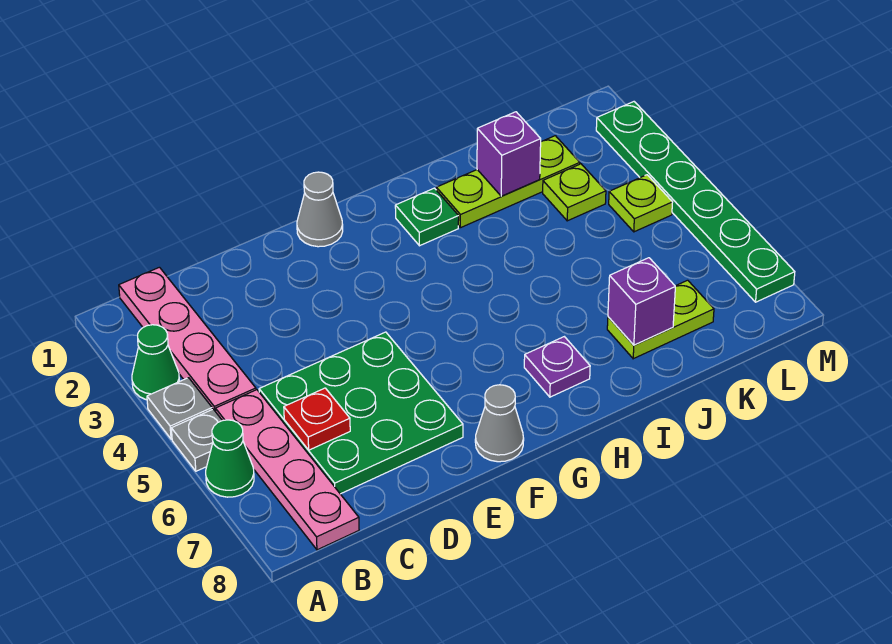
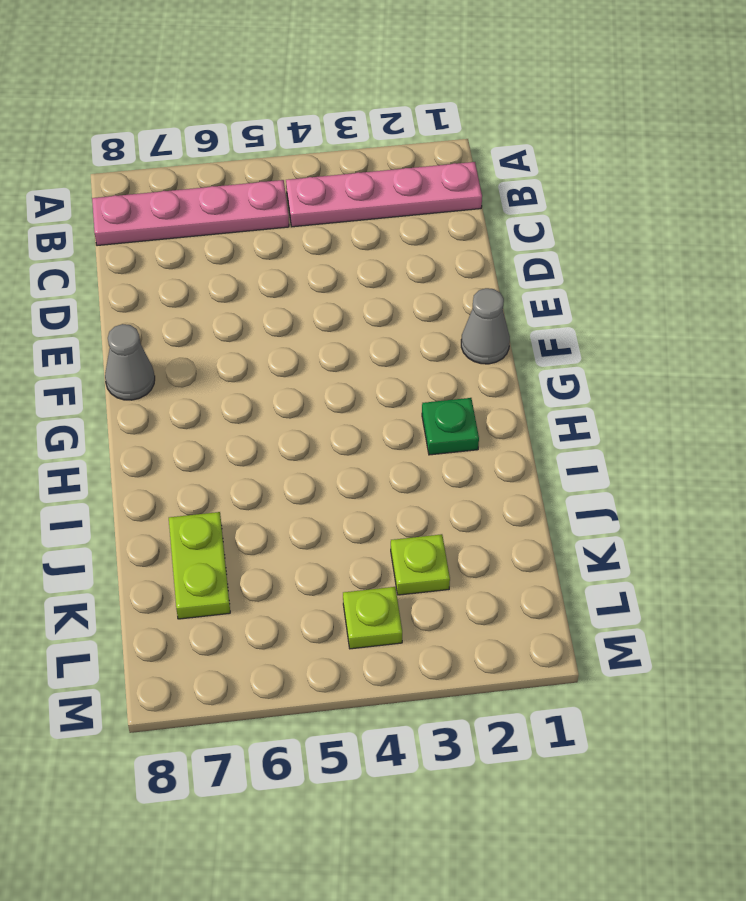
none -> green 1x1 cone [132,325,179,400]
none -> grey 1x1 plate [147,378,212,439]
none -> grey 1x1 plate [171,409,222,471]

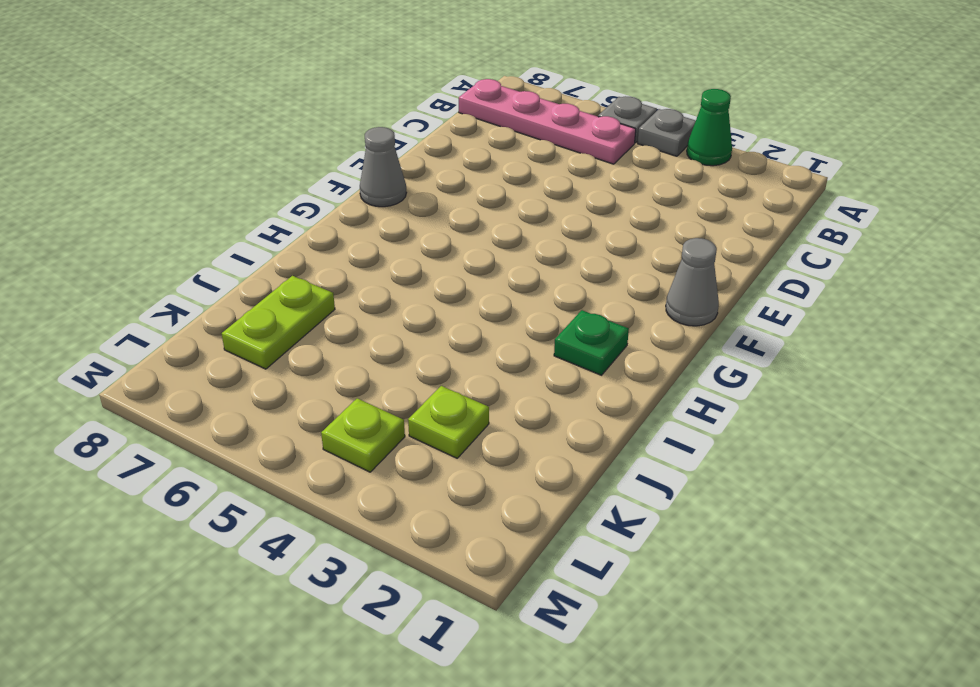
none -> green 1x1 cone [206,420,254,497]
none -> pink 1x4 plate [119,267,256,412]
none -> green 3x3 plate [259,332,463,494]

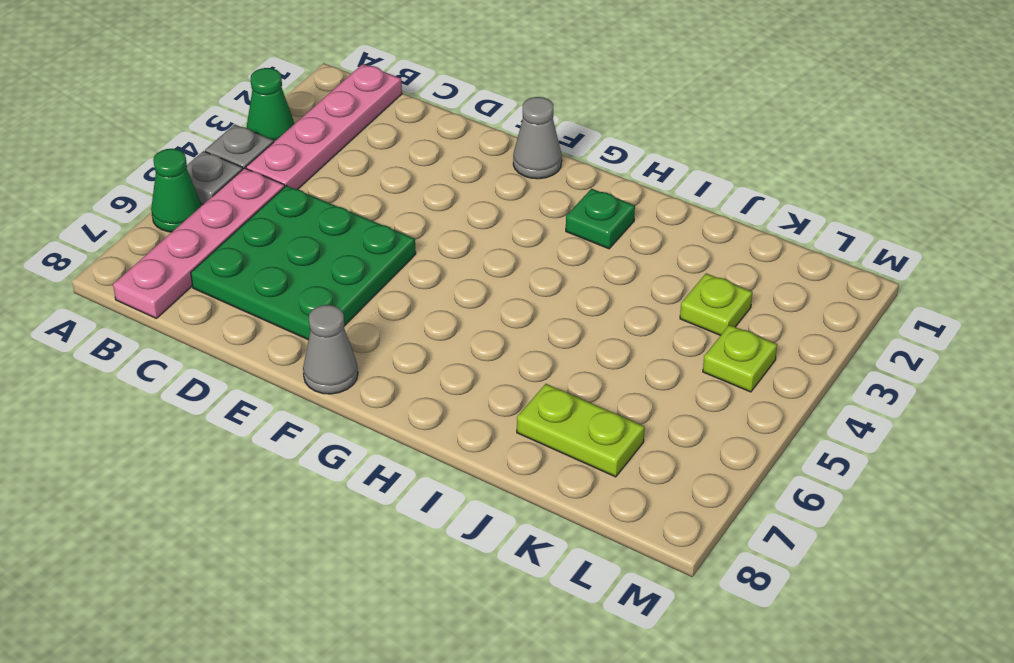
none -> purple 1x1 plate [524,337,590,397]
none -> lime 1x3 plate [436,136,580,228]
none -> green 1x6 plate [596,102,795,302]

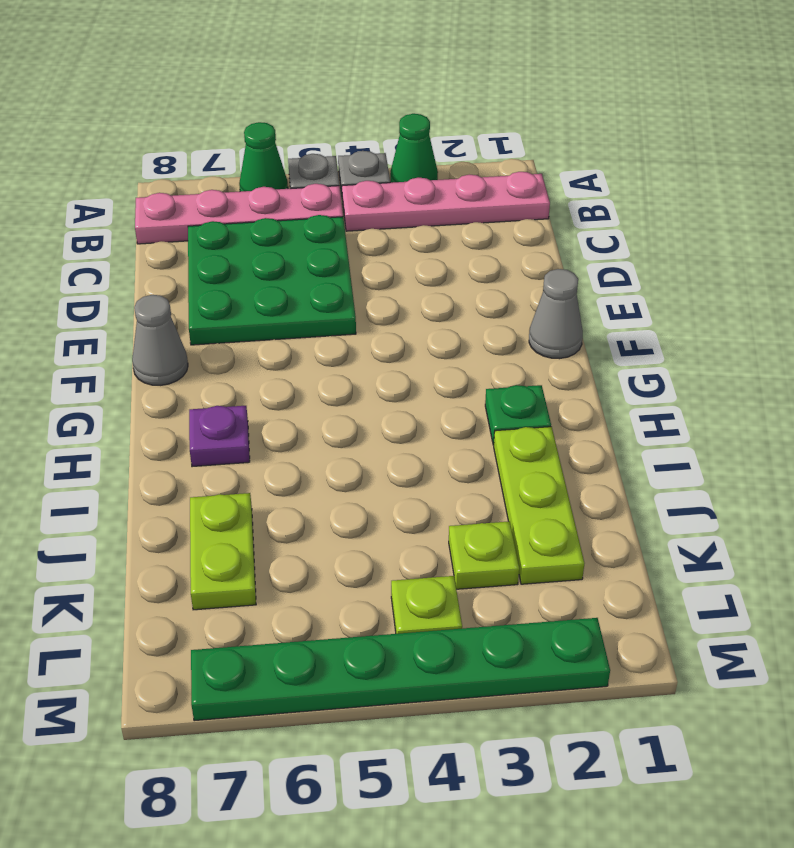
none -> red 1x1 plate [284,388,350,450]
none -> purple 1x1 brick [477,112,541,196]
none -> purple 1x1 brick [608,258,675,345]

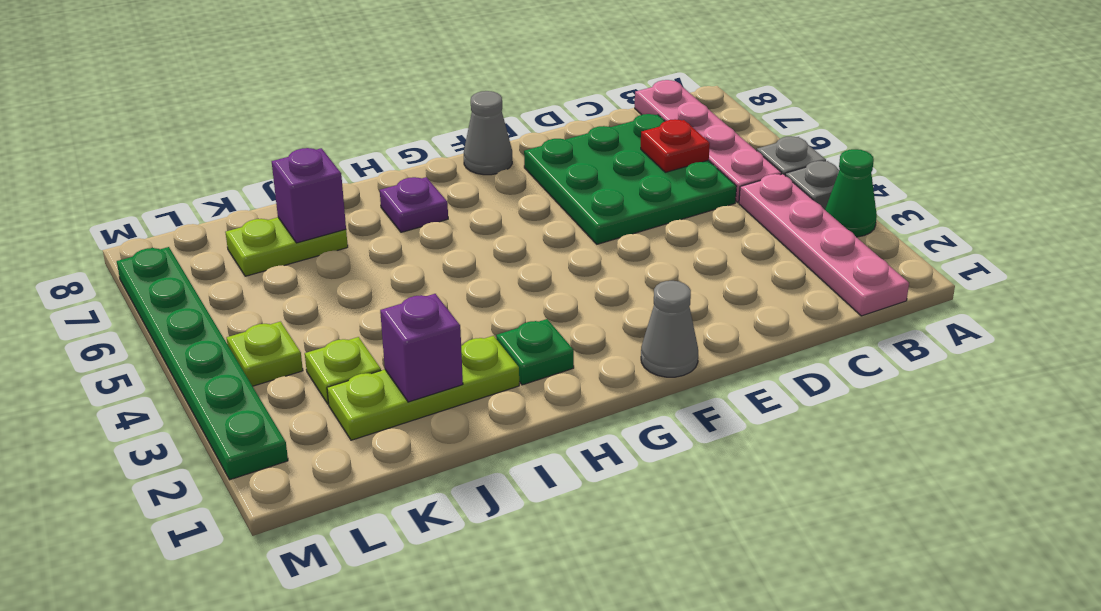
none -> green 1x1 cone [206,420,254,497]

